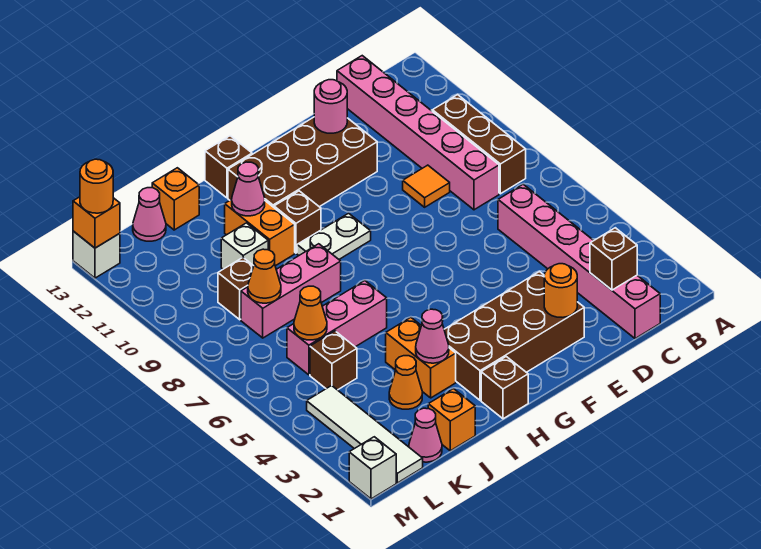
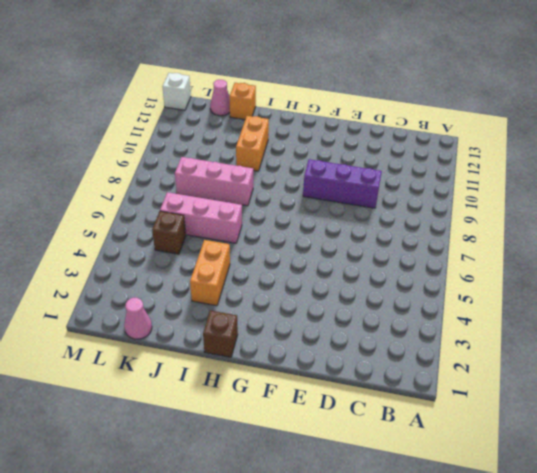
purple 1x3 brick [303,159,382,208] -> orange 1x1 tile [403,165,450,207]
none -> brown 1x3 brick [432,95,526,194]
none -> pink 1x6 brick [498,184,660,339]
none -> pink 1x6 brick [337,56,499,210]
none -> brown 2x4 brick [444,272,584,400]

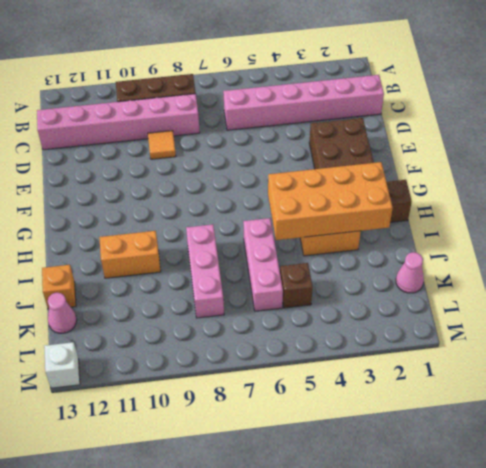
orange 2x4 brick [268,162,393,240] -> pink 1x1 cone [416,309,449,363]
none -> brown 2x4 brick [228,117,377,207]
none -> white 1x2 plate [297,213,371,259]
none -> brown 1x1 brick [274,191,321,253]
none -> brown 1x1 brick [205,136,252,198]

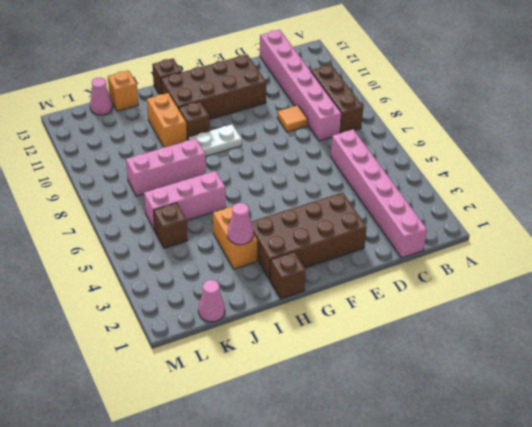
none -> orange 1x1 brick [428,389,475,451]
none -> orange 1x1 cone [389,356,422,409]
none -> white 1x1 brick [221,223,268,269]
none -> brown 1x1 brick [218,258,253,320]

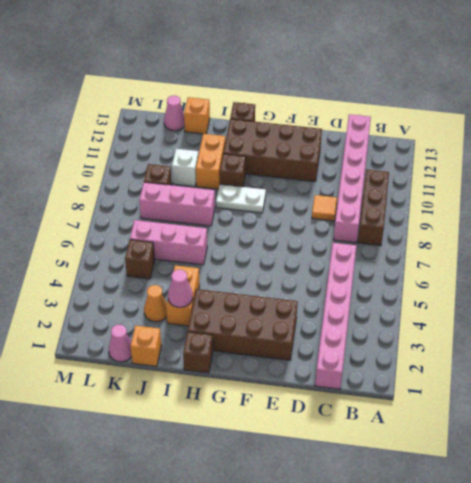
none -> white 1x4 tile [307,386,423,483]
none -> white 1x1 brick [349,437,396,499]
none -> white 1x1 brick [73,231,120,278]
none -> brown 1x1 brick [590,228,637,290]

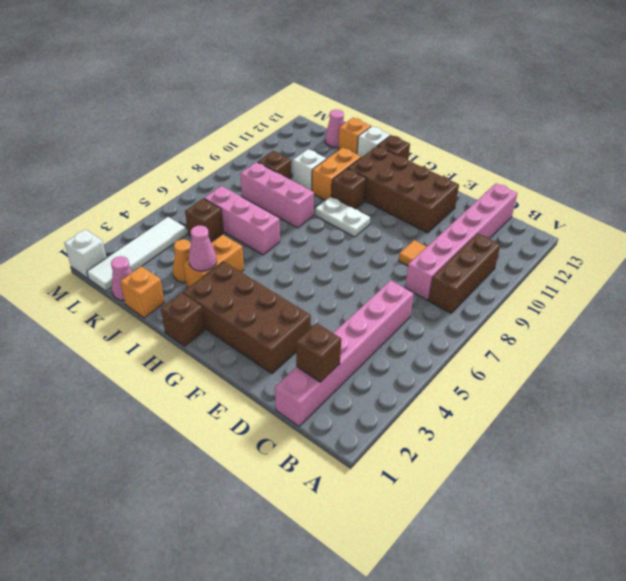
white 1x1 brick [357,126,390,157] -> white 1x1 brick moved to [73,231,120,278]
none -> orange 1x1 round brick [544,264,577,317]
none -> pink 1x1 round brick [314,80,347,133]
none -> pink 1x1 cone [232,162,265,216]
none -> orange 1x1 cone [294,286,327,340]

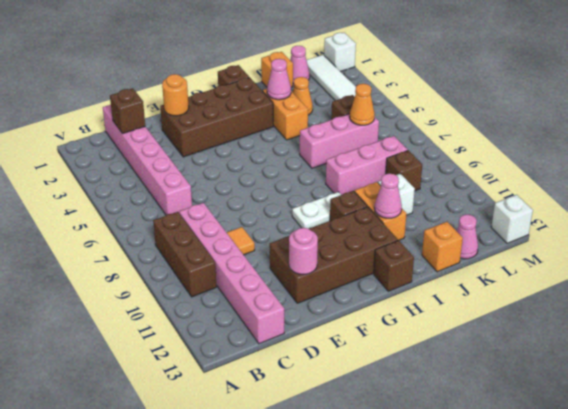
none -> orange 1x1 cone [248,249,281,303]
none -> orange 1x1 brick [73,197,120,248]
none -> orange 1x1 round brick [80,159,113,213]

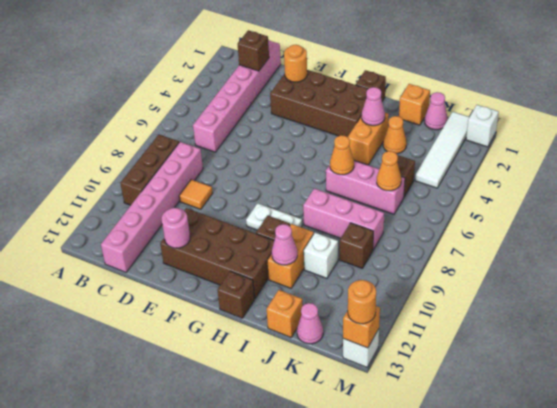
orange 1x1 cone [330,135,354,175] -> orange 1x1 cone moved to [248,249,281,303]

